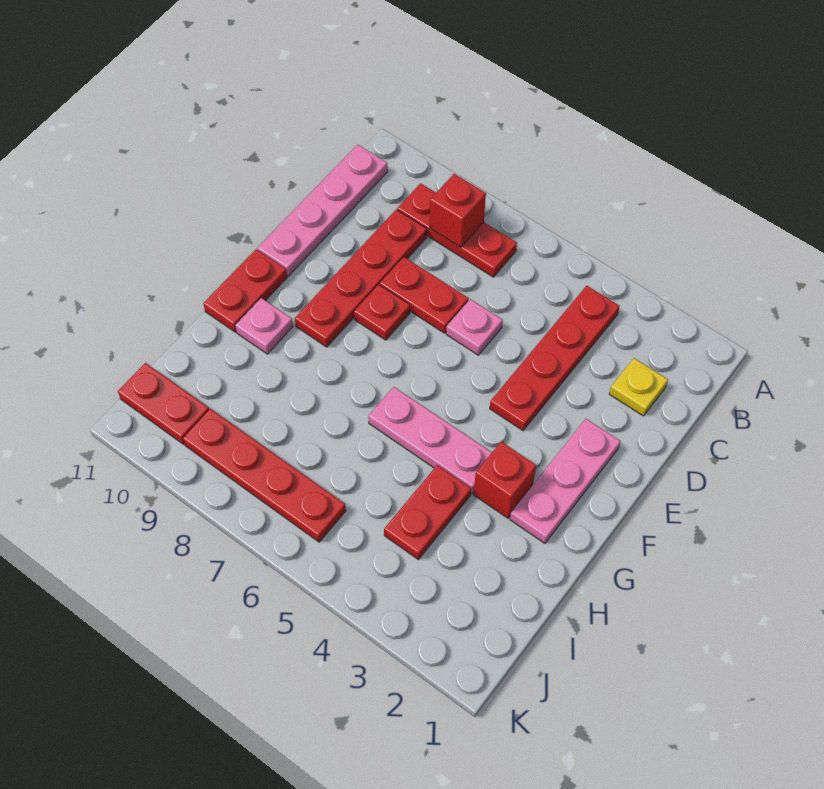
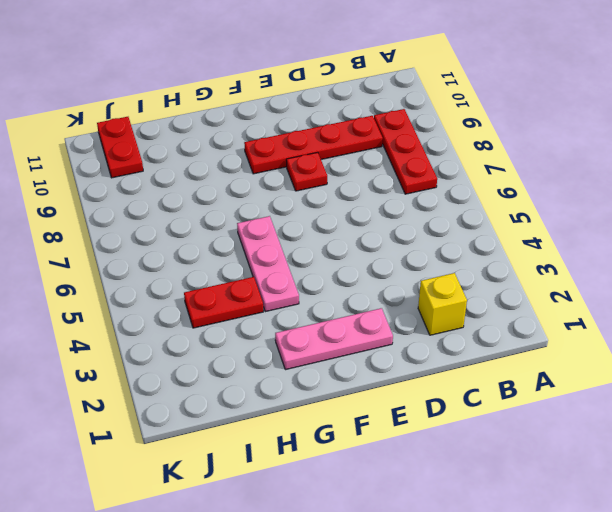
yellow 1x1 brick [418,273,467,335] -> yellow 1x1 plate [609,358,668,416]
none -> red 1x4 plate [490,286,620,431]
none -> pink 1x4 plate [257,145,388,276]
none -> pink 1x1 plate [446,299,503,355]

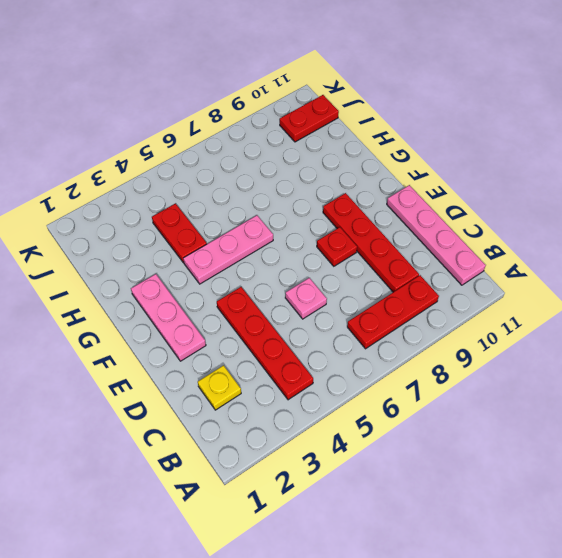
none -> red 1x2 plate [380,257,469,333]
none -> red 1x2 plate [203,249,287,332]
none -> red 1x1 brick [474,442,536,518]

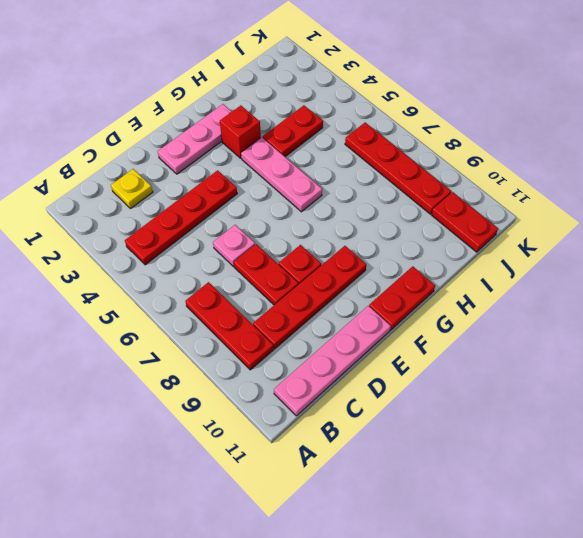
none -> pink 1x1 plate [235,298,293,354]
none -> red 1x1 brick [430,174,486,247]

